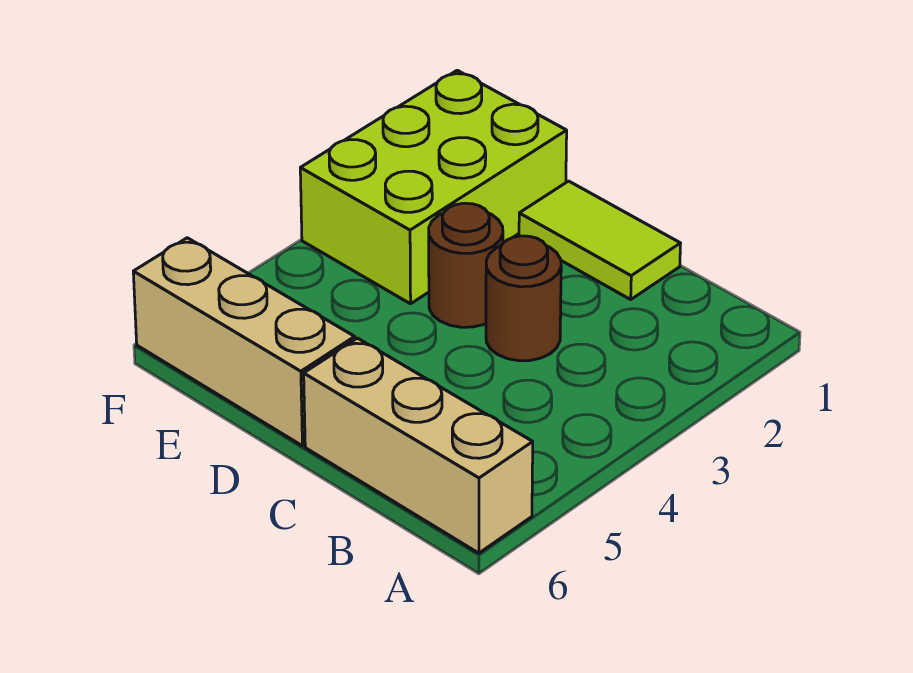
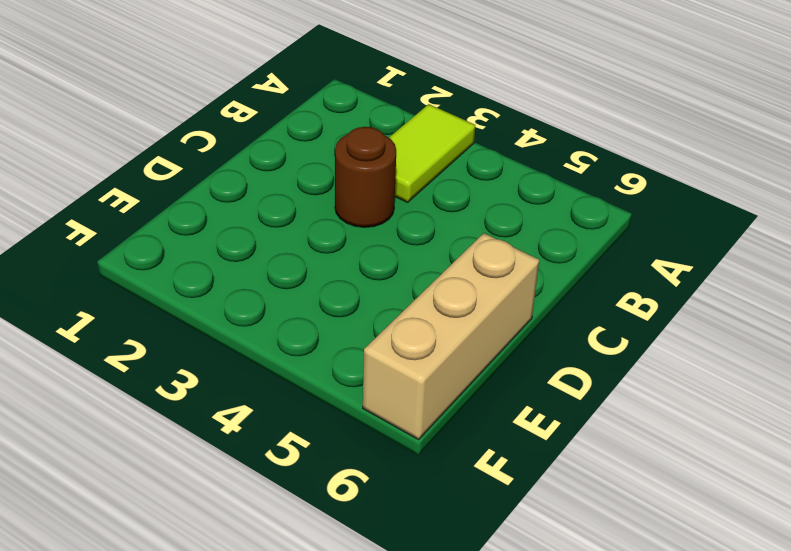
lime 1x2 tile [389,104,475,202] -> lime 1x2 tile moved to [519,181,681,299]
none -> tan 1x3 brick [304,338,533,553]
none -> brown 1x1 round brick [429,203,503,327]

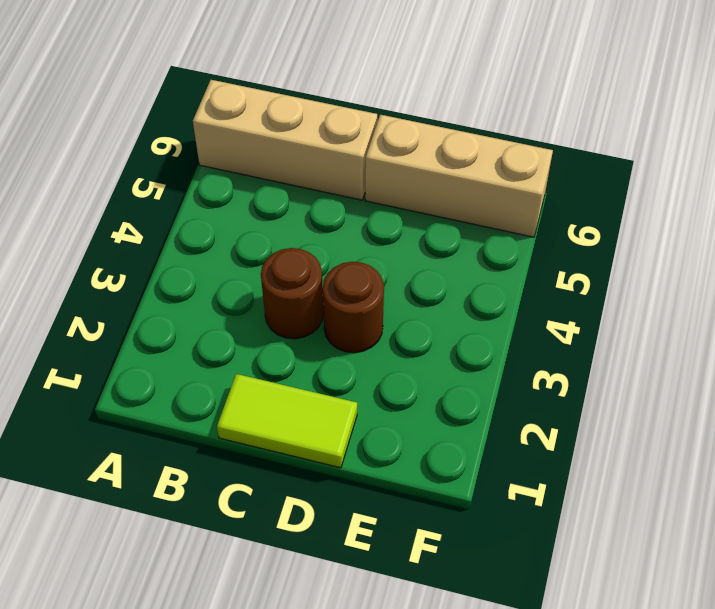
none -> lime 2x3 brick [300,70,567,304]

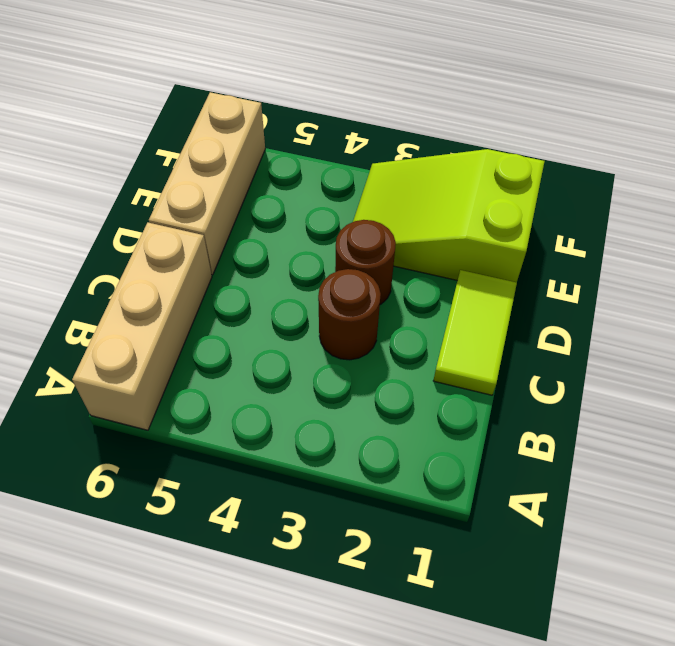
lime 2x3 slope [353,149,545,282] -> lime 2x3 brick [300,70,567,304]

